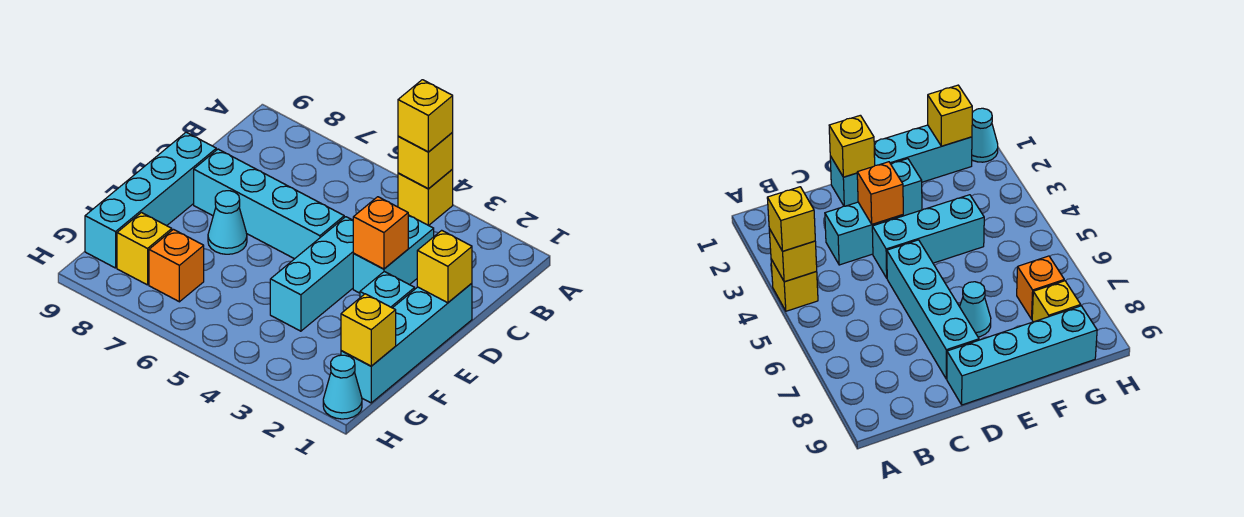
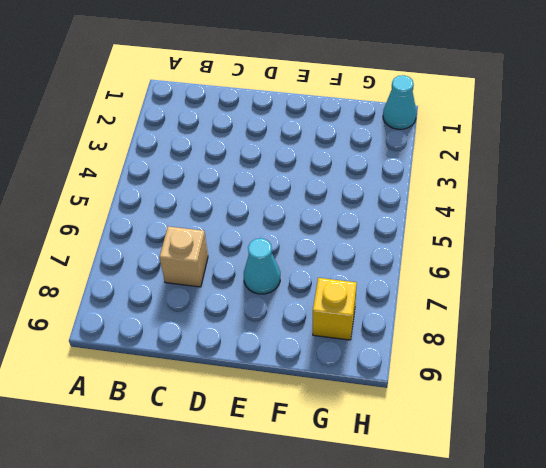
tan 1x1 brick [160,226,208,287] -> none
none -> yellow 1x1 brick [398,169,453,225]
none -> cyan 1x2 brick [353,215,434,293]
none -> cyan 1x4 brick [341,283,472,403]

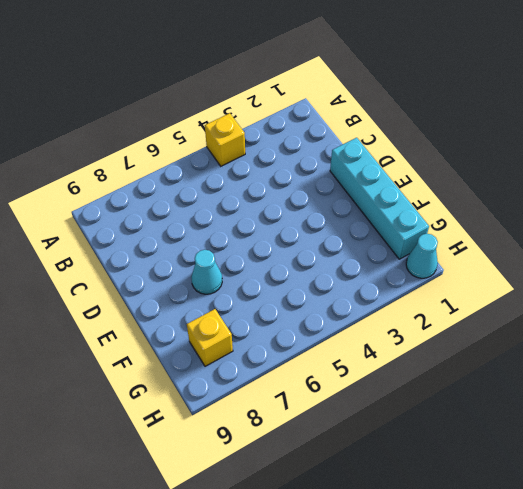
none -> cyan 1x2 brick [353,215,434,293]
none -> cyan 1x3 brick [270,217,354,331]
none -> cyan 1x4 brick [194,149,344,259]

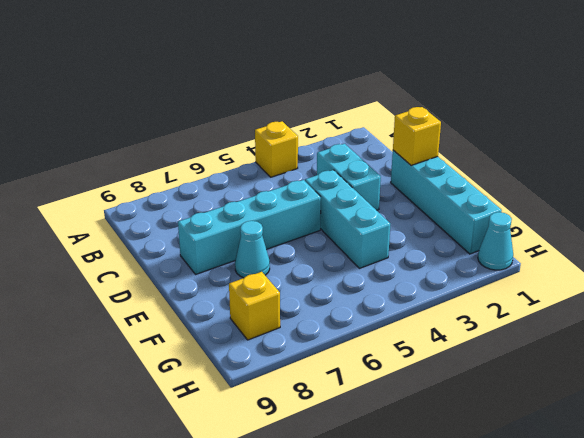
none -> cyan 1x4 brick [85,132,216,268]
none -> cyan 1x1 brick [360,272,415,308]
none -> orange 1x1 brick [149,229,204,302]

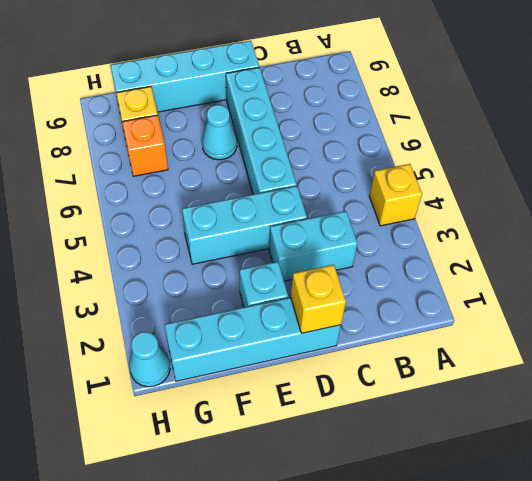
none -> yellow 1x1 brick [398,132,453,189]
none -> orange 1x1 brick [353,197,408,269]
none -> yellow 1x1 brick [341,294,396,366]

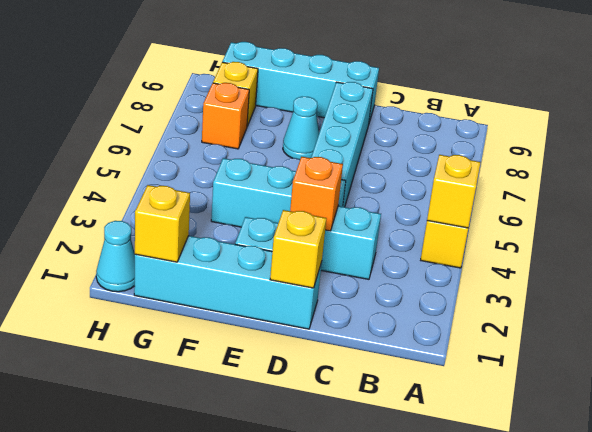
none -> yellow 1x1 brick [398,80,453,152]

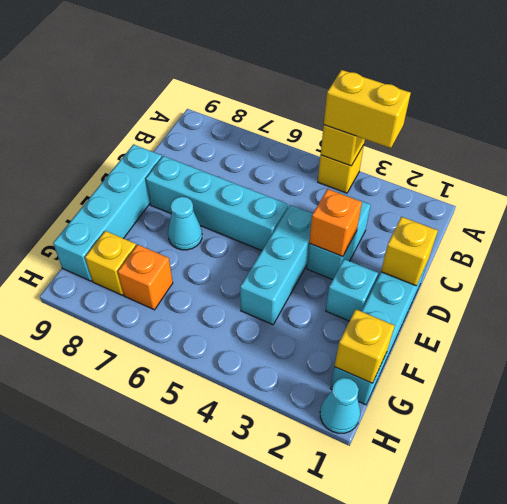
yellow 1x2 brick [324,70,411,148] -> yellow 1x1 brick [398,80,453,152]

